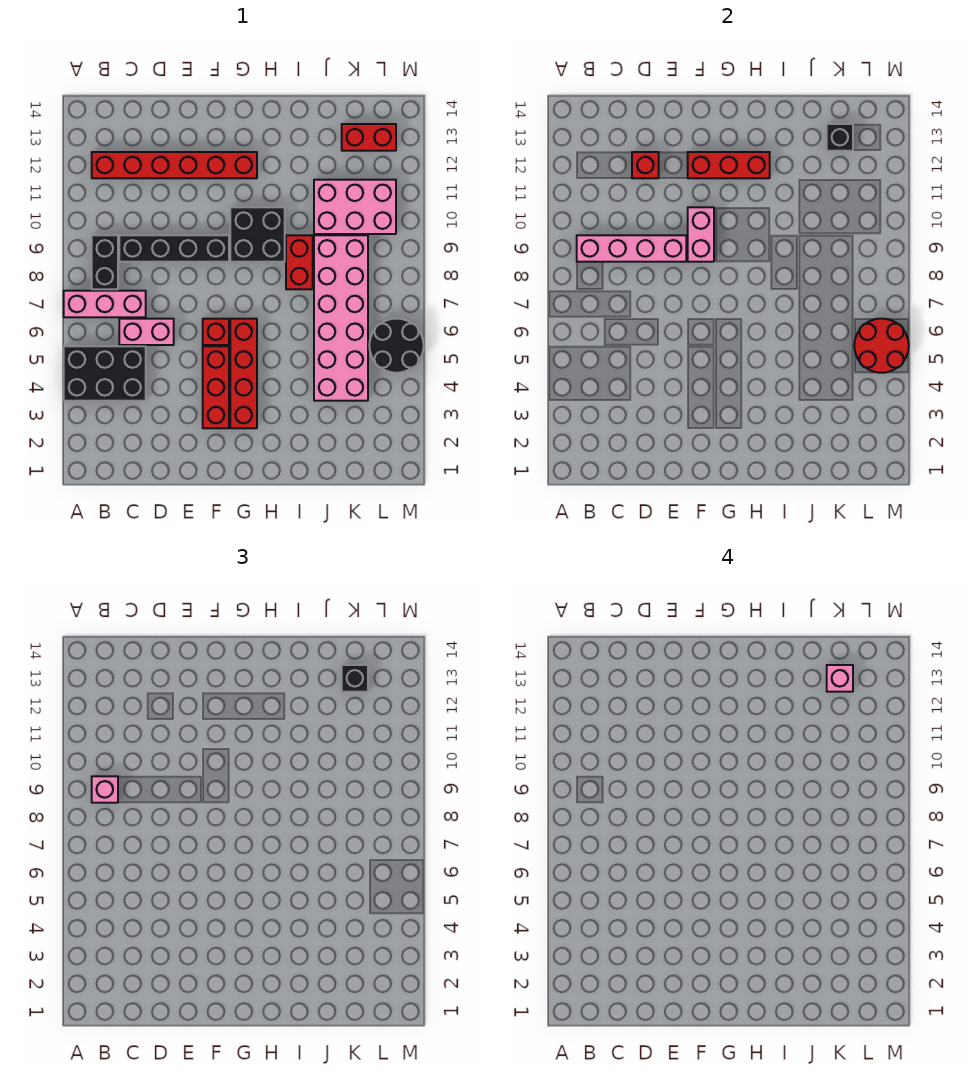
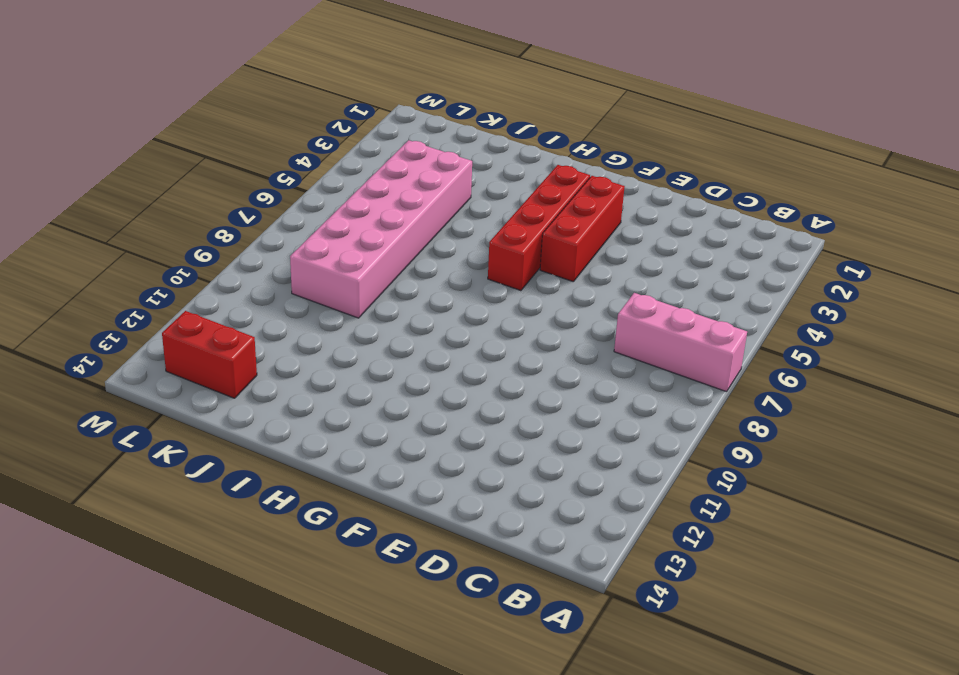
none -> black 2x3 brick [64,346,146,401]
none -> black 1x2 brick [92,235,118,289]
none -> red 1x6 brick [92,152,257,178]

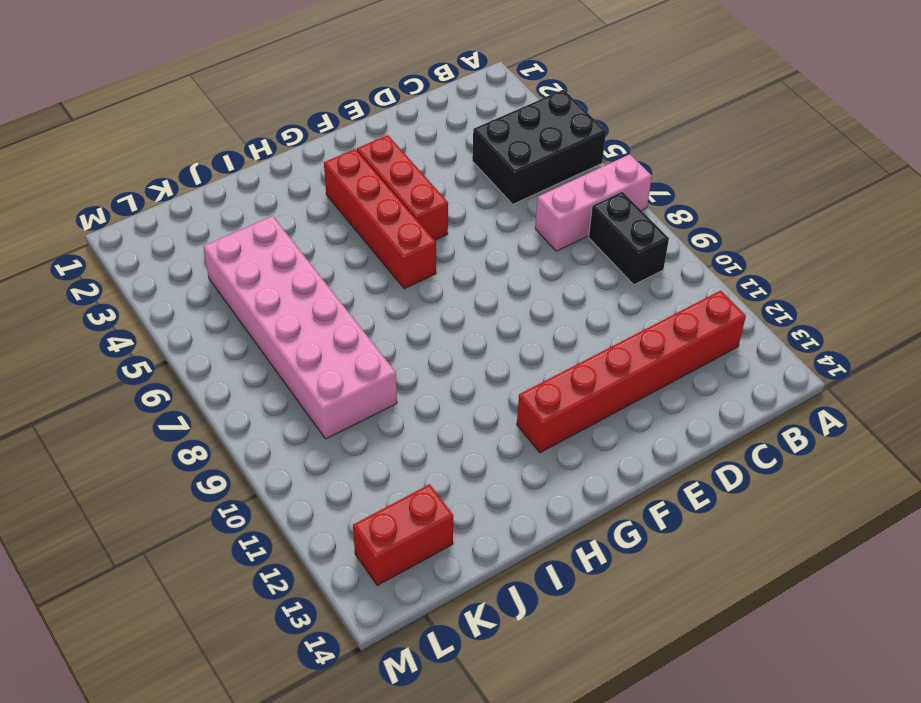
none -> pink 1x2 brick [119,319,174,345]
none -> black 1x4 brick [119,235,229,262]
none -> red 1x1 brick [203,319,229,345]

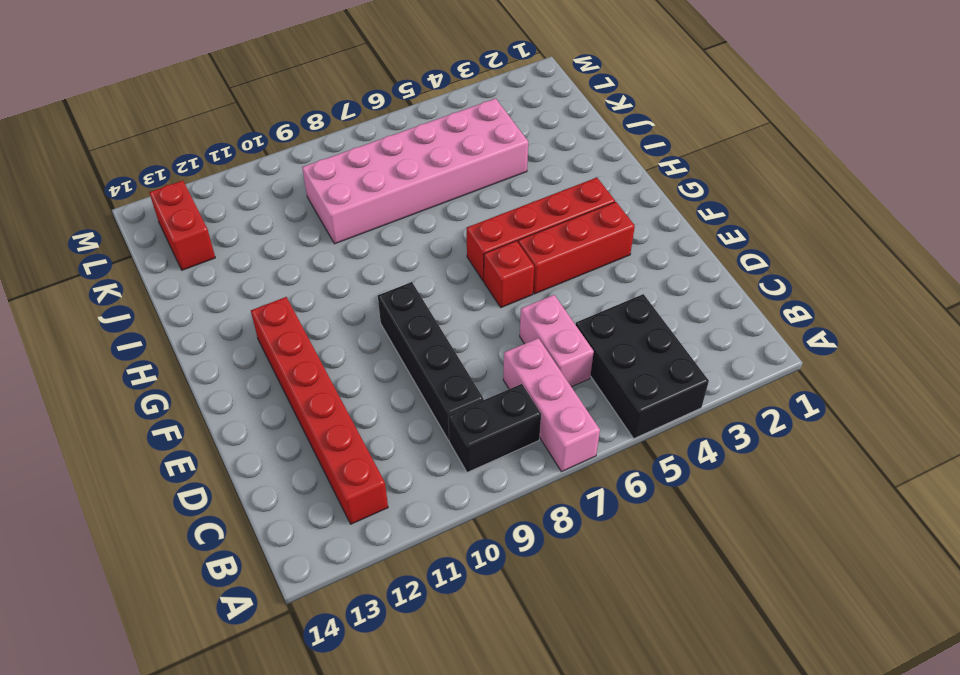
none -> black 2x2 brick [230,207,285,262]
none -> red 1x2 brick [286,235,313,289]
none -> pink 2x3 brick [314,180,396,234]

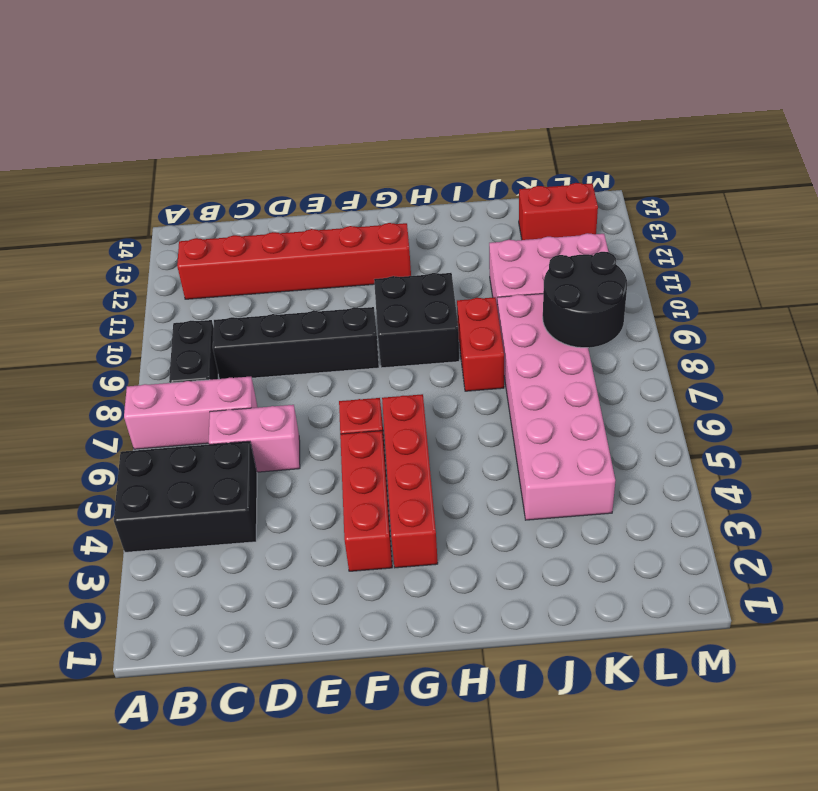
black 2x2 round brick [543,252,627,348] -> black 2x2 round brick moved to [369,319,424,373]
none -> pink 1x4 brick [577,235,686,262]
none -> red 1x1 brick [632,152,659,178]
none -> pink 1x2 brick [688,207,714,262]

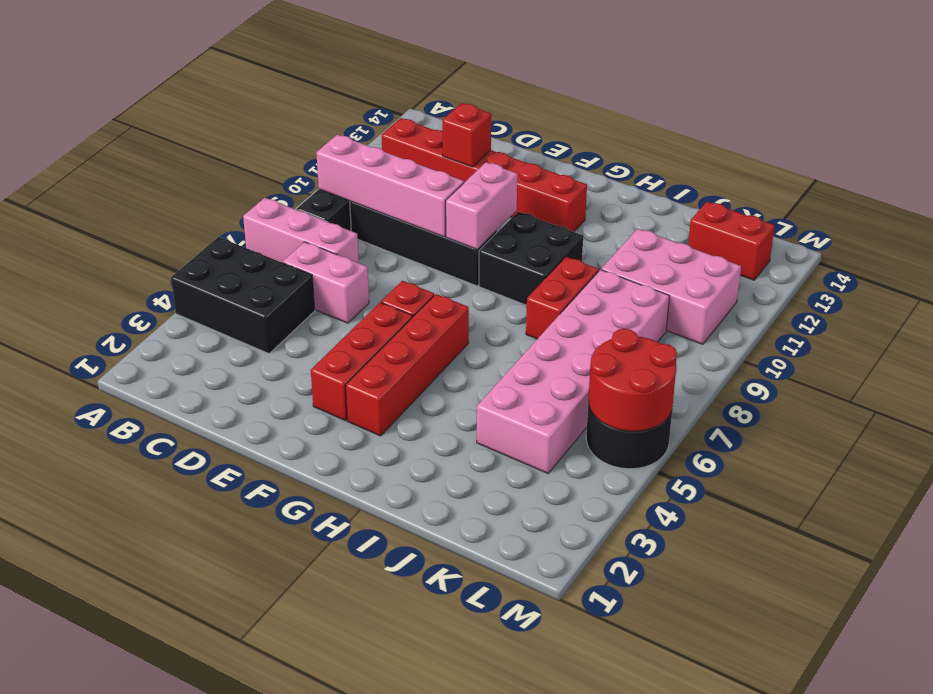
none -> red 1x3 brick [688,152,770,178]
none -> black 1x1 brick [827,124,853,151]
none -> pink 1x1 brick [92,776,118,803]

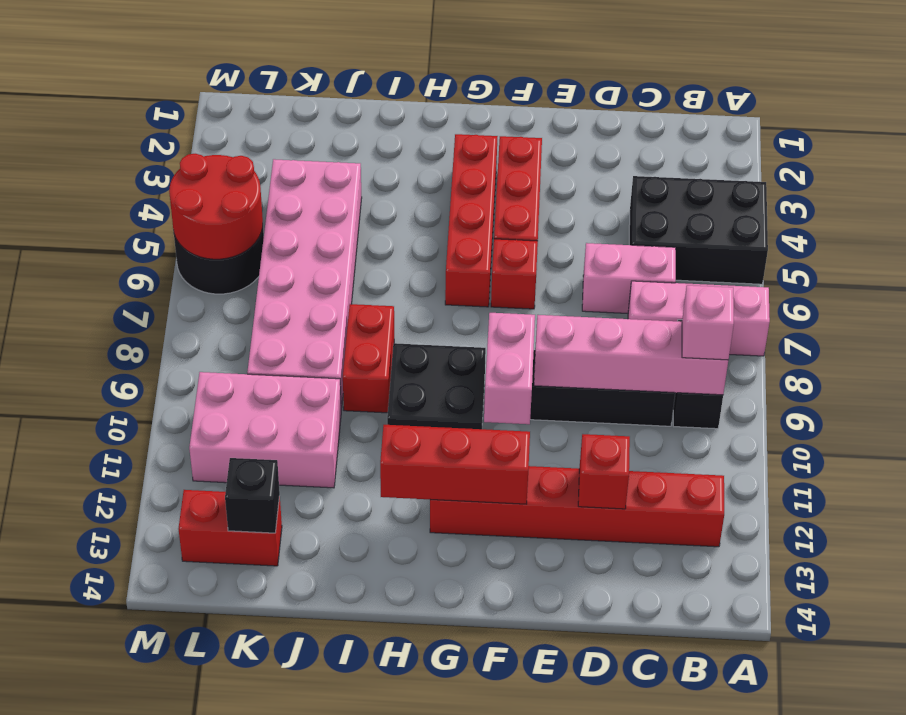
none -> black 1x1 brick [342,665,368,692]
none -> pink 1x1 brick [827,665,853,692]

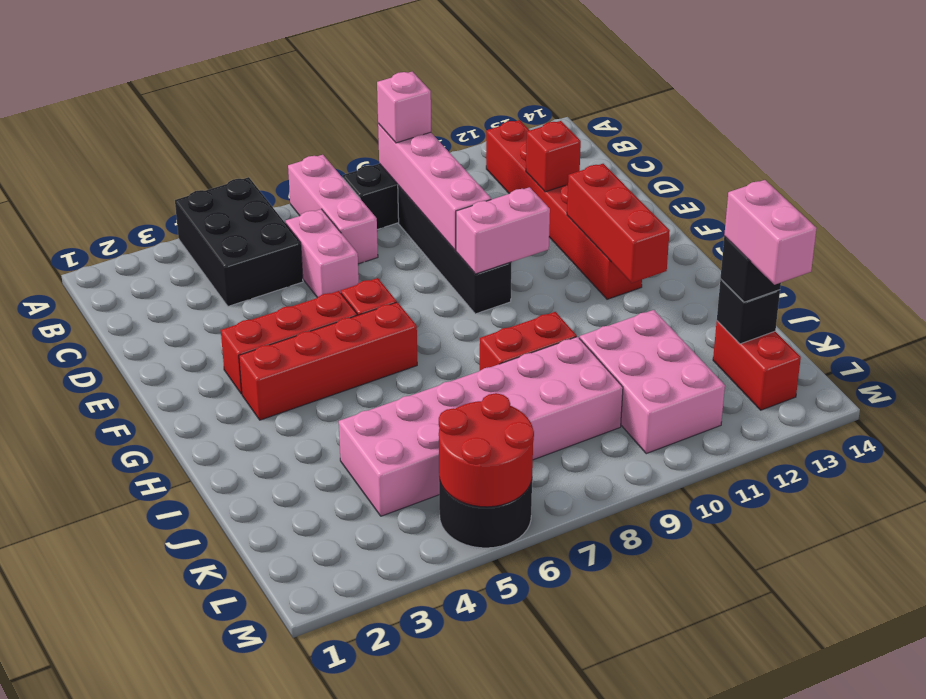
pink 1x2 brick [724,180,817,285] -> pink 1x1 brick [827,665,853,692]
none -> black 2x2 brick [230,207,285,262]

